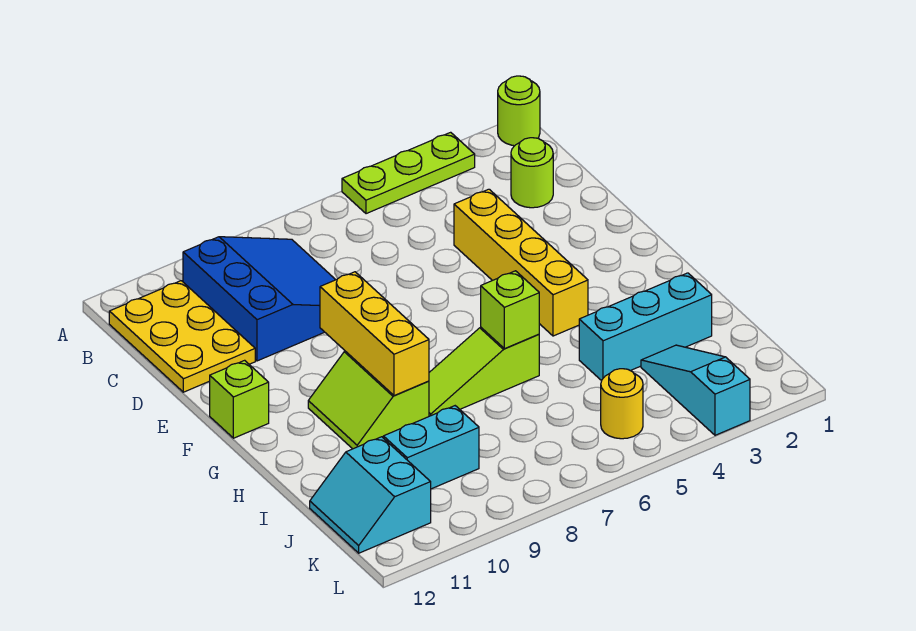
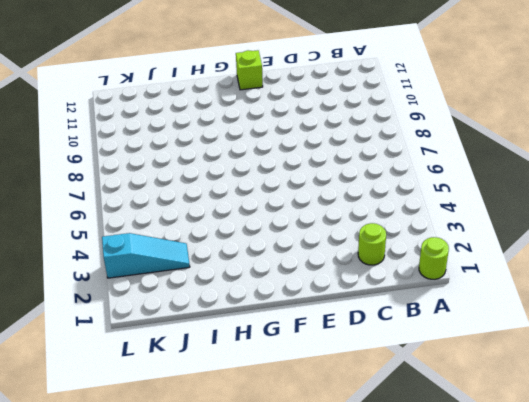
none -> lime 1x3 plate [342,132,475,214]
none -> blue 3x3 slope [183,237,335,361]
none -> yellow 2x3 plate [109,281,255,392]

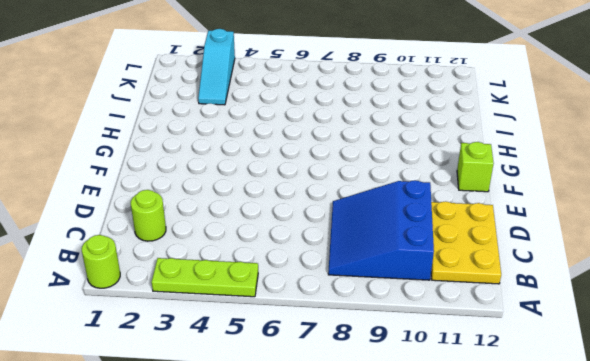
none -> yellow 1x4 brick [454,189,588,336]
none -> lime 2x2 slope [308,351,429,449]
none -> lime 1x3 slope [429,327,539,416]

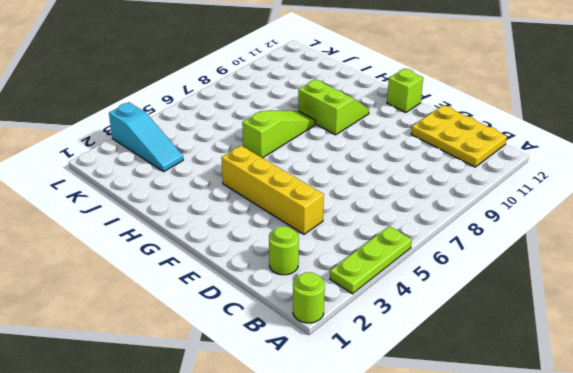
none -> blue 3x3 slope [183,237,335,361]
none -> cyan 1x3 brick [579,273,712,381]
none -> cyan 1x2 brick [383,406,479,489]

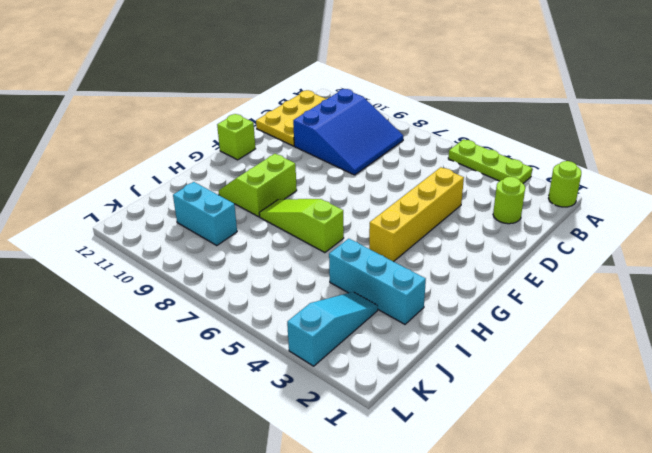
none -> cyan 2x2 slope [310,437,431,553]
none -> yellow 1x1 round brick [601,369,643,439]
none -> yellow 1x3 brick [320,272,429,396]

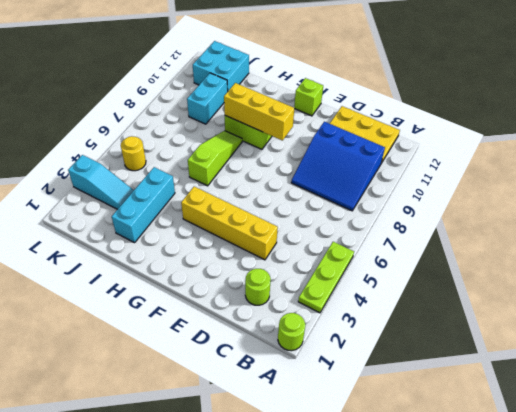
cyan 2x2 brick [193,41,249,91] -> cyan 2x2 slope [310,437,431,553]
none -> lime 1x1 brick [481,271,539,349]

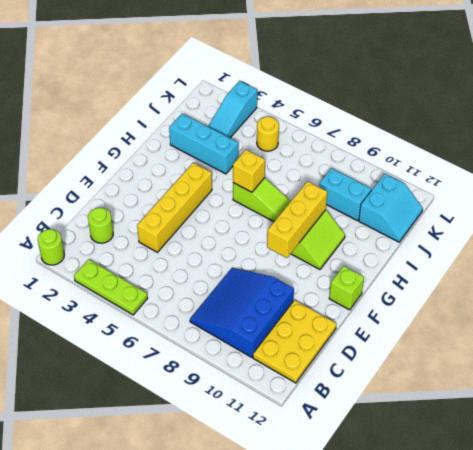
yellow 1x1 brick [233,150,265,192] -> lime 1x1 brick [481,271,539,349]

